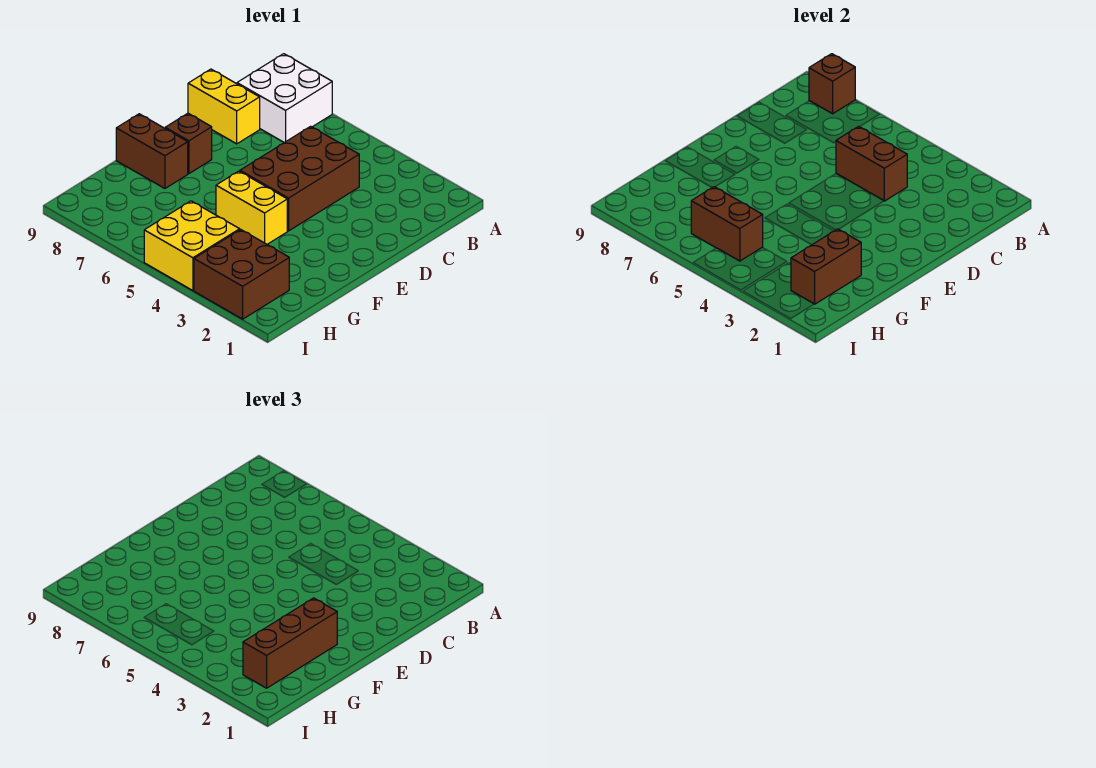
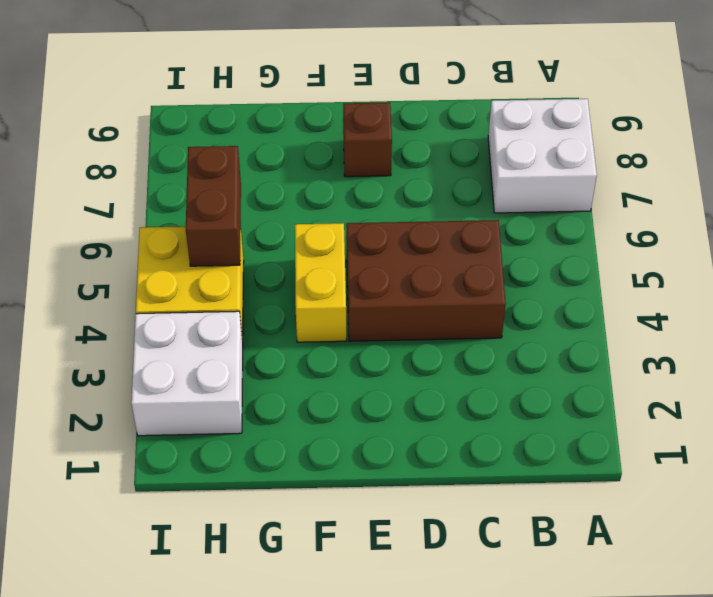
white 2x2 brick [131,311,243,436] -> brown 2x2 brick [194,230,289,319]
none -> yellow 1x2 brick [188,69,260,144]
none -> brown 1x2 brick [116,114,188,188]
none -> brown 1x1 brick [809,54,855,114]

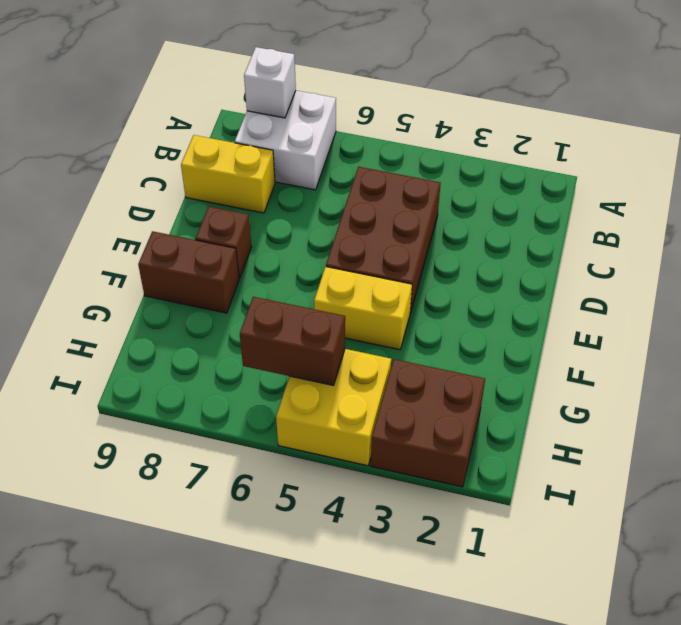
white 1x1 brick [244,47,296,118] -> brown 1x1 brick [809,54,855,114]
none -> brown 1x2 brick [836,126,907,201]
none -> brown 1x2 brick [791,229,861,304]
none -> brown 1x3 brick [243,598,337,688]

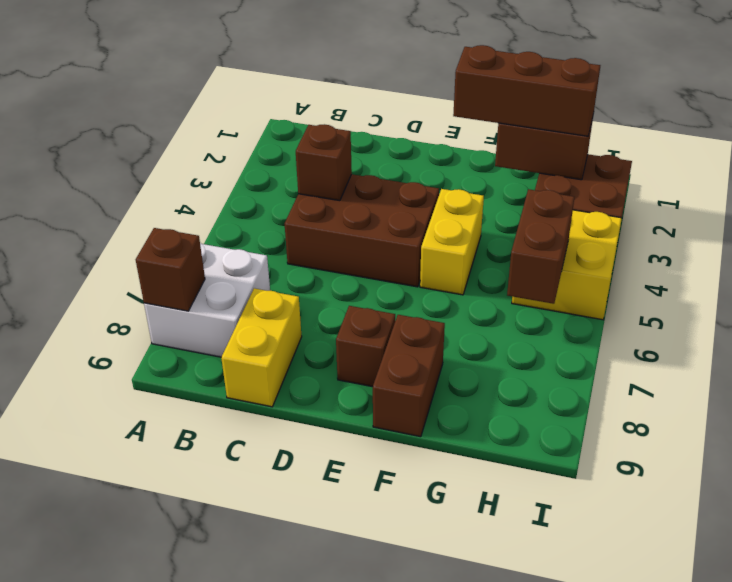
brown 1x1 brick [296,124,352,201] -> brown 1x2 brick [836,126,907,201]

